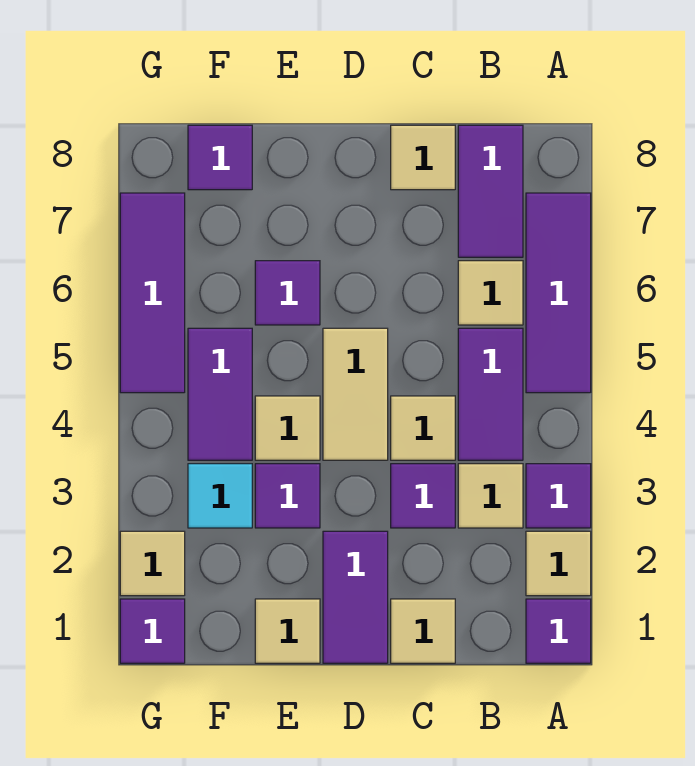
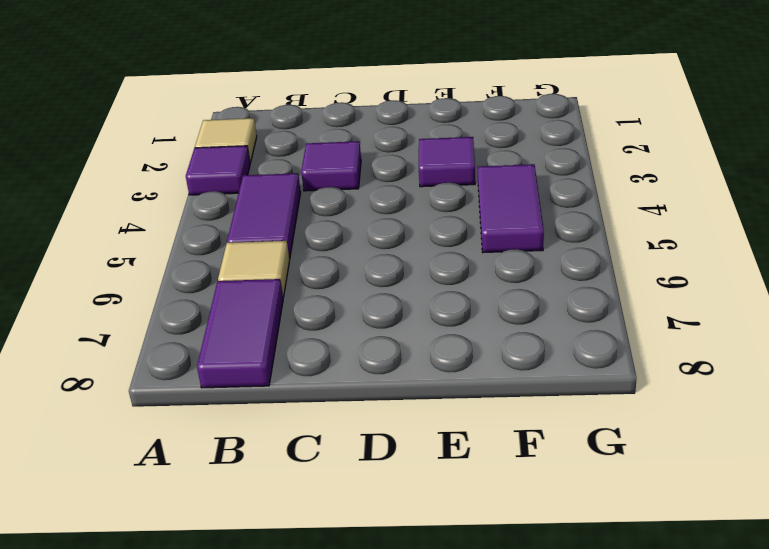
none -> purple 1x1 tile [526,599,591,663]
none -> purple 1x3 tile [526,193,591,393]
none -> tan 1x1 tile [458,464,523,528]

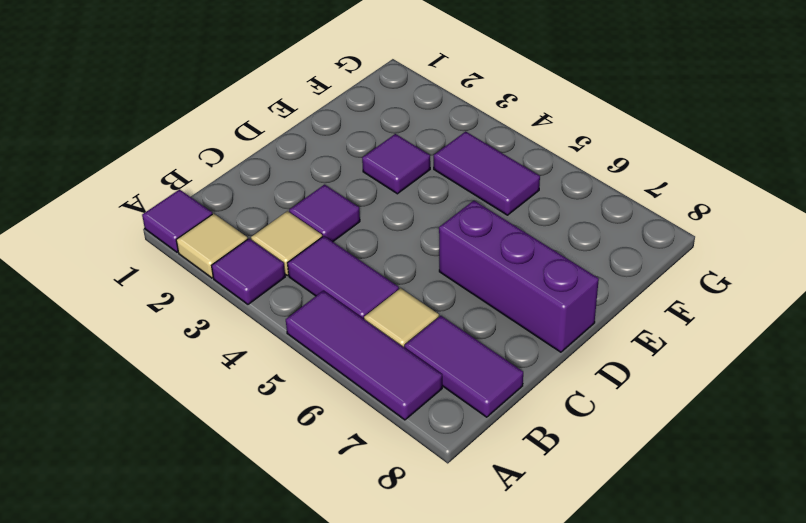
purple 1x3 brick [439,201,599,352] -> none
none -> tan 1x1 tile [391,599,455,663]
none -> tan 1x1 tile [391,396,455,460]
none -> tan 1x1 tile [391,125,455,190]

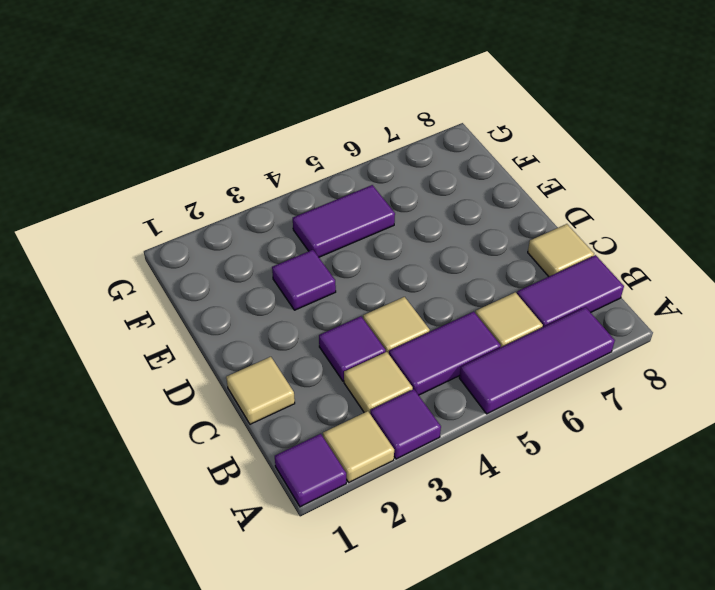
none -> purple 1x2 tile [323,531,388,663]
none -> tan 1x2 tile [323,328,388,460]
none -> tan 1x1 tile [255,599,320,663]

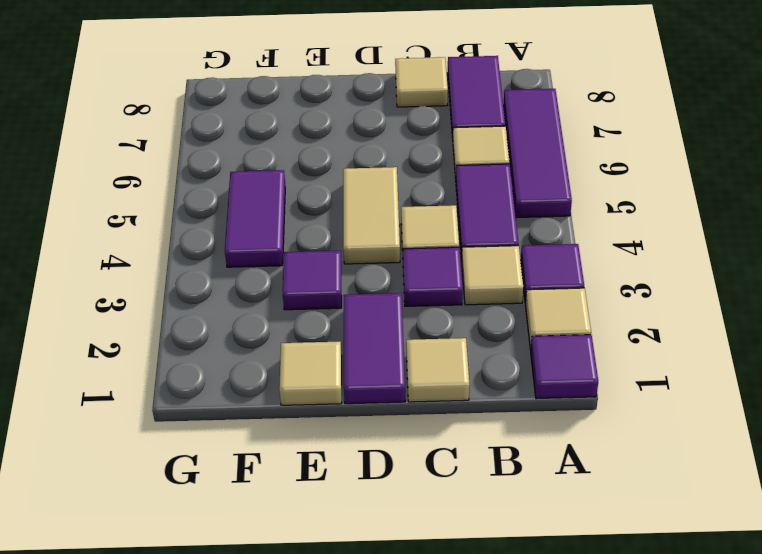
none -> tan 1x1 tile [255,396,320,460]
none -> purple 1x1 tile [255,261,320,325]
none -> cyan 1x1 tile [188,464,252,528]

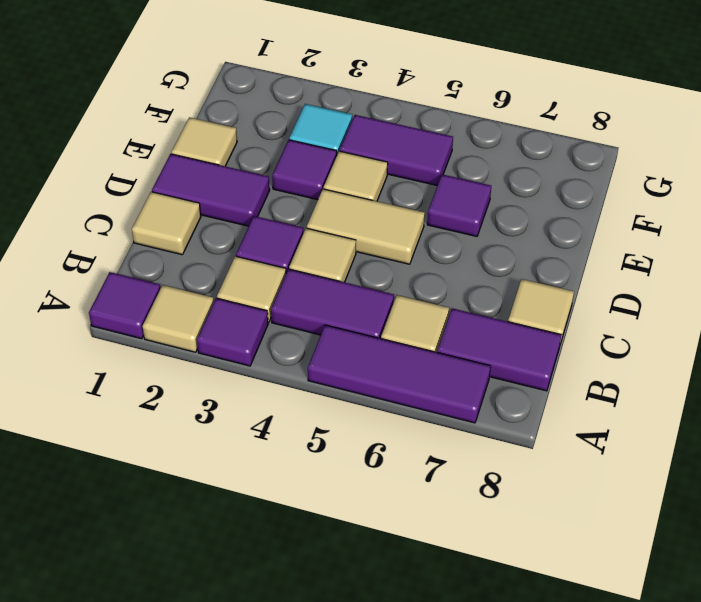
none -> purple 1x1 tile [188,125,252,190]
none -> purple 1x1 tile [120,599,185,663]
none -> tan 1x1 tile [120,531,185,596]

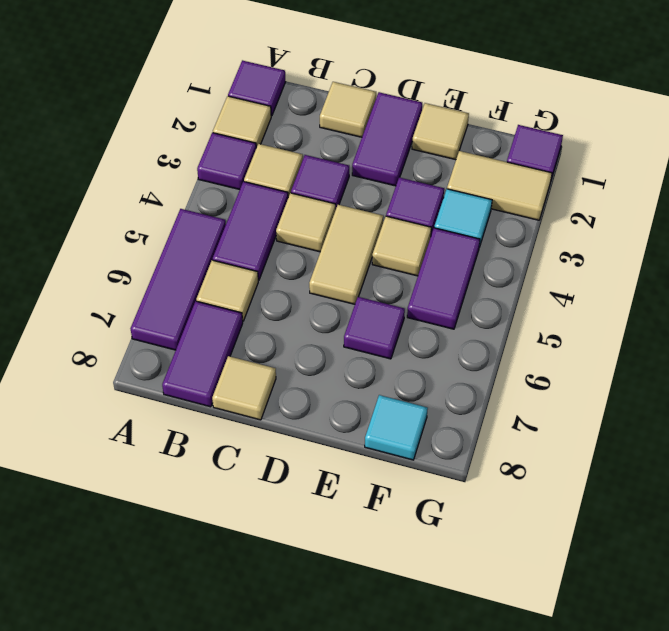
tan 1x2 tile [447,151,552,220] -> tan 1x1 tile [120,531,185,596]
cyan 1x1 tile [365,395,428,460] -> purple 1x1 tile [188,125,252,190]
none -> purple 1x3 tile [120,193,185,393]

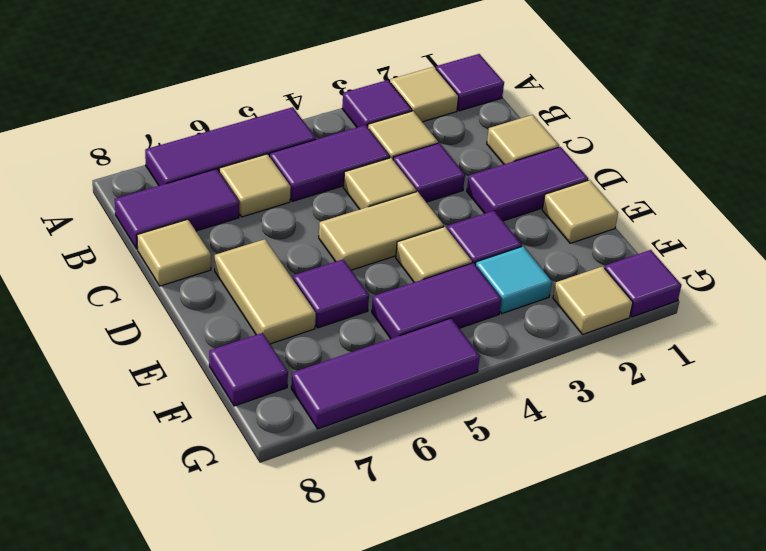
tan 1x2 tile [215,239,316,344] -> none

